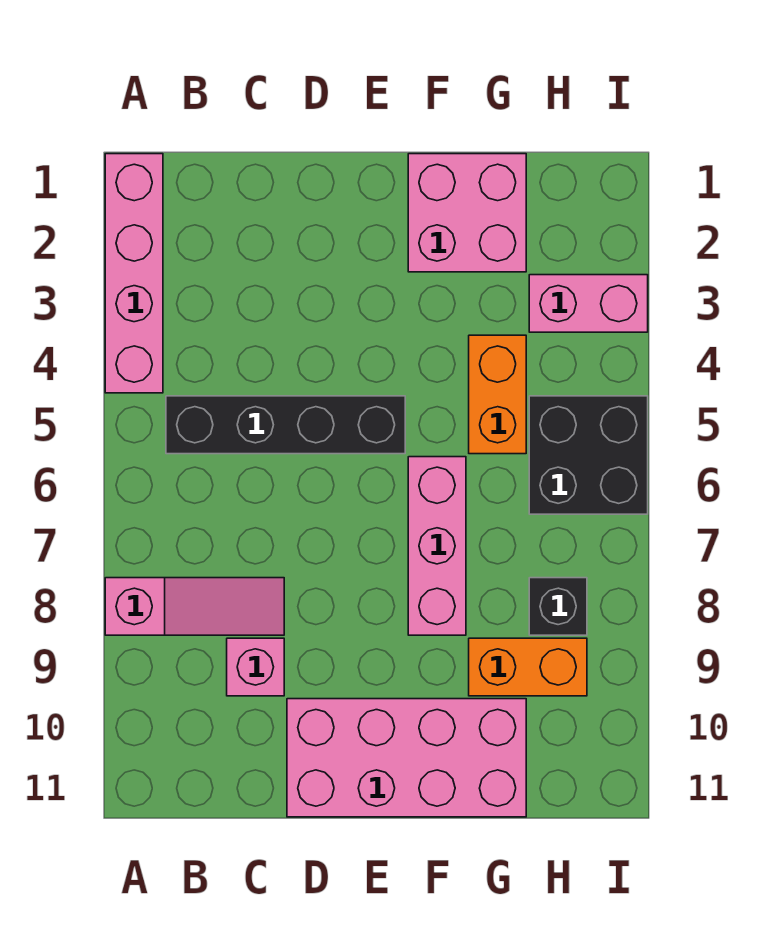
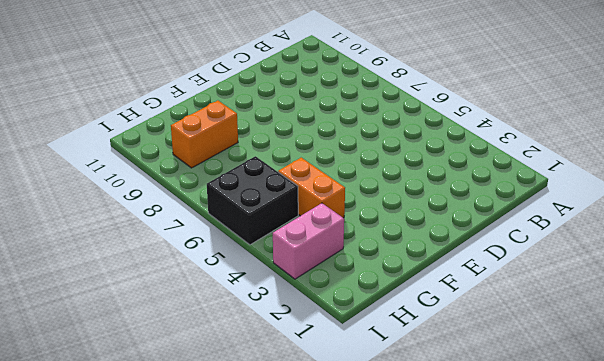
none -> pink 1x4 brick [105,154,163,393]
none -> pink 1x3 slope [105,578,284,635]
none -> black 1x4 brick [166,396,405,454]

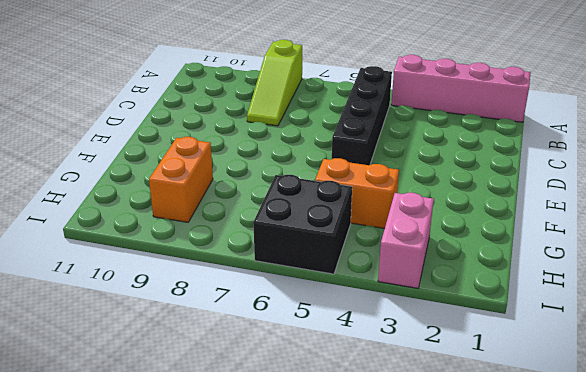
lime 1x3 slope [247,40,302,126] -> pink 1x3 slope [105,578,284,635]
none -> pink 1x1 brick [227,638,284,696]
none -> pink 2x4 brick [287,699,526,817]
none -> pink 2x2 brick [408,154,526,272]

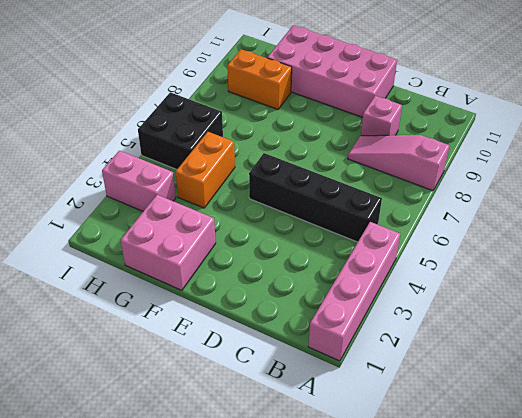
none -> pink 1x3 brick [408,457,466,635]
none -> black 1x1 brick [529,578,587,635]

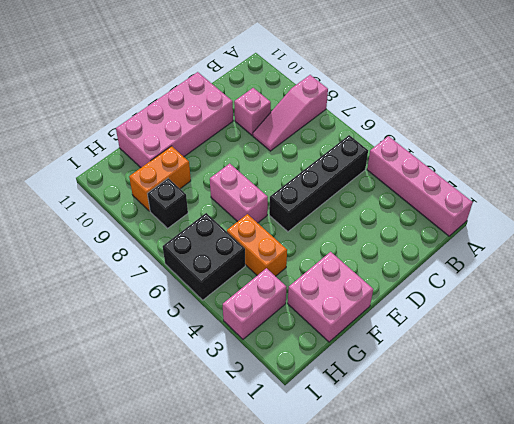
pink 1x2 brick [210,164,268,223] -> pink 1x3 brick [408,457,466,635]

